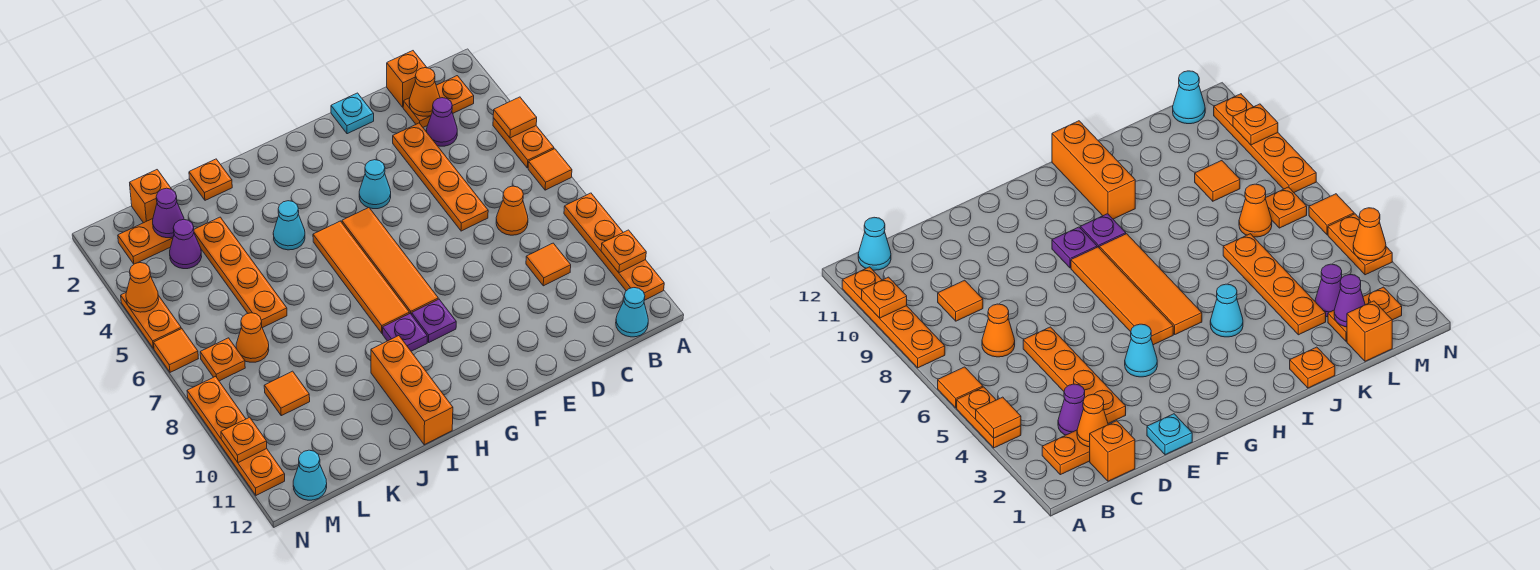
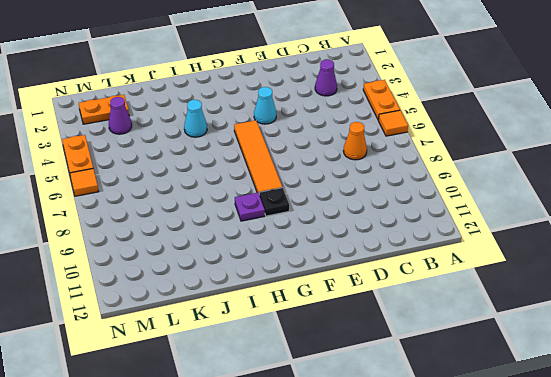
black 1x1 plate [259,188,289,216] -> purple 1x1 plate [412,299,456,342]
none -> orange 1x4 plate [564,193,664,300]
none -> orange 1x2 plate [403,76,474,127]
none -> cyan 1x1 cone [616,288,648,337]
none -> orange 1x1 brick [387,51,427,107]

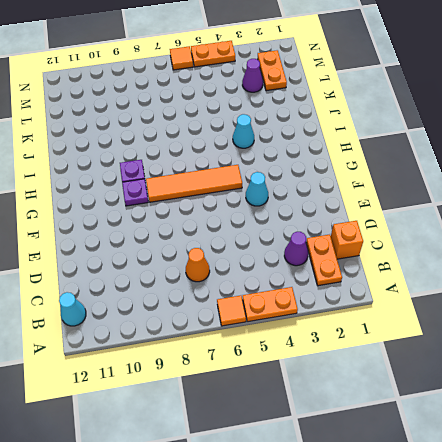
none -> orange 1x4 plate [564,193,664,300]
none -> orange 1x1 tile [526,243,571,286]
none -> orange 1x4 plate [393,123,488,231]
none -> cyan 1x1 plate [331,93,374,134]

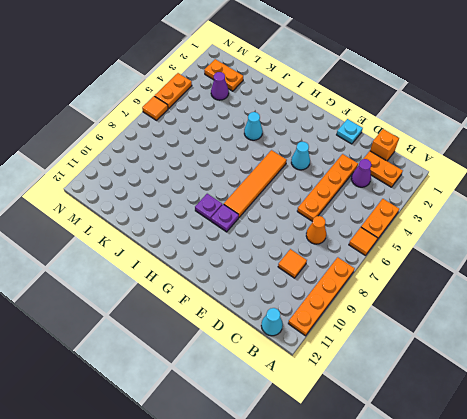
none -> orange 1x4 tile [313,221,409,333]
none -> orange 1x3 brick [371,336,453,445]
none -> orange 1x1 plate [189,159,232,200]
none -> orange 1x4 plate [194,217,287,328]

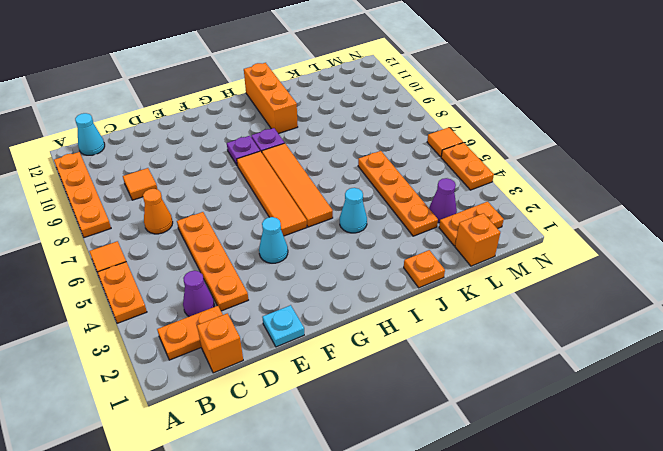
none -> orange 1x1 cone [236,313,269,362]
none -> orange 1x1 tile [264,371,310,416]
none -> orange 1x1 plate [200,338,245,381]
none -> cyan 1x1 cone [293,450,327,500]

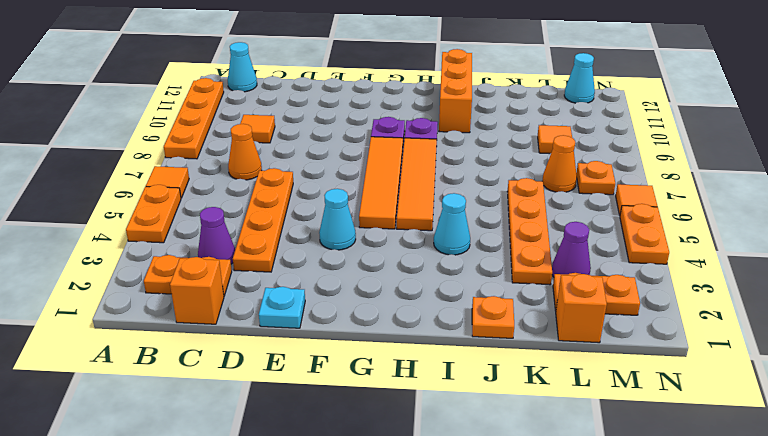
none -> orange 1x4 plate [187,376,285,495]
none -> orange 1x1 tile [493,97,537,138]
none -> orange 1x1 plate [601,230,646,273]
none -> orange 1x1 cone [409,68,440,116]

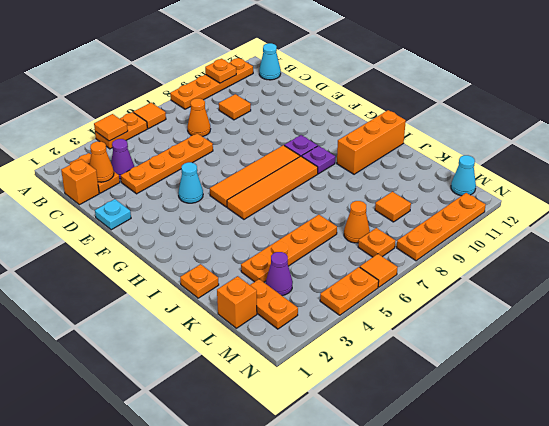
none -> cyan 1x1 cone [273,201,305,250]
none -> purple 1x1 cone [153,188,184,238]
none -> orange 1x1 cone [126,263,159,312]
none -> orange 1x1 plate [221,417,267,463]

